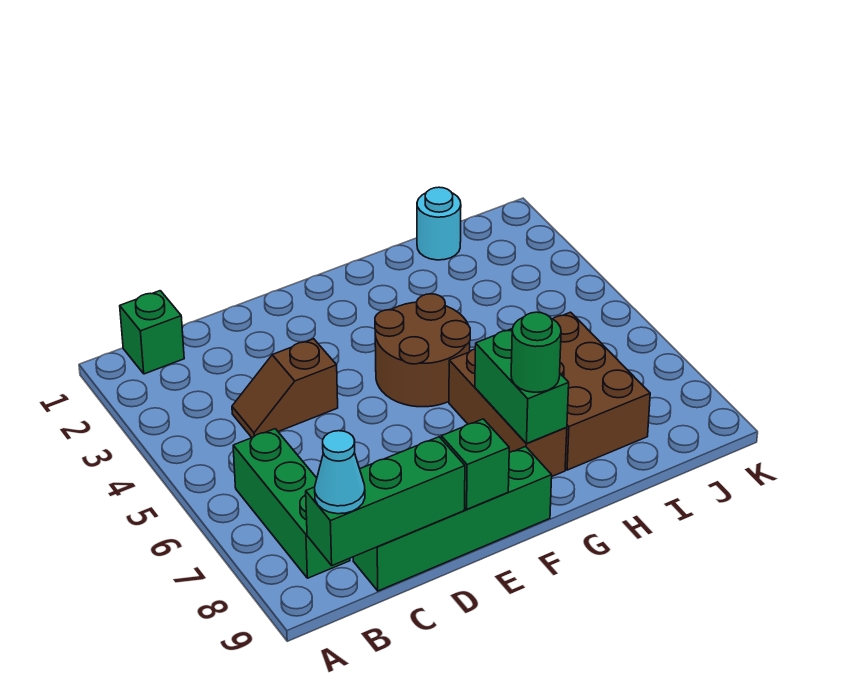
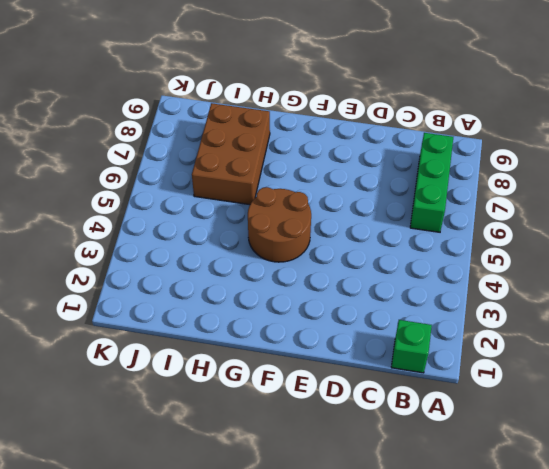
none -> brown 1x2 slope [232,339,338,438]
none -> green 1x4 brick [353,447,552,591]
none -> brown 1x3 brick [449,349,567,476]

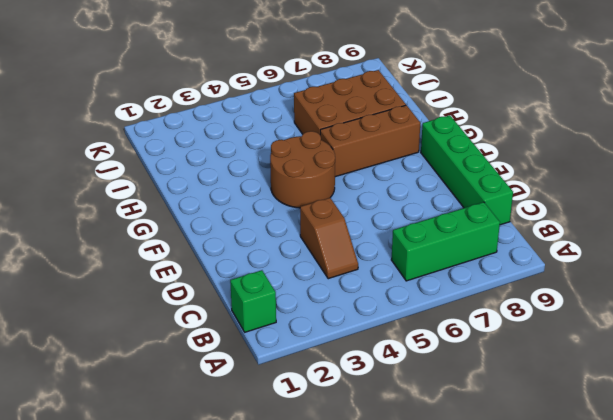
none -> cyan 1x1 round brick [417,187,461,260]
none -> green 1x3 brick [306,437,465,565]
none -> green 1x1 brick [441,419,509,509]

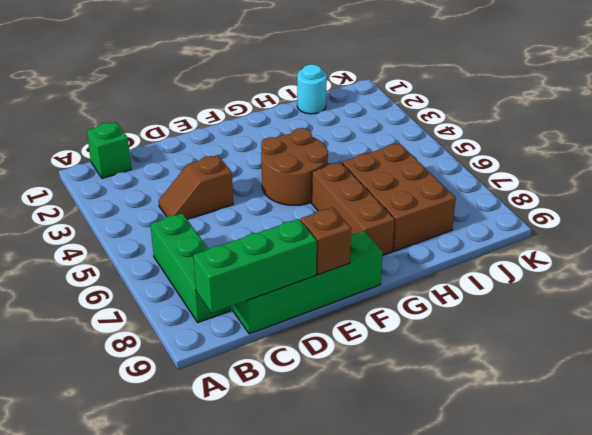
brown 1x1 brick [300,207,351,275] -> green 1x1 brick [441,419,509,509]
none -> green 1x2 brick [475,329,569,444]
none -> cyan 1x1 cone [315,431,365,514]
none -> green 1x1 round brick [511,312,561,392]

